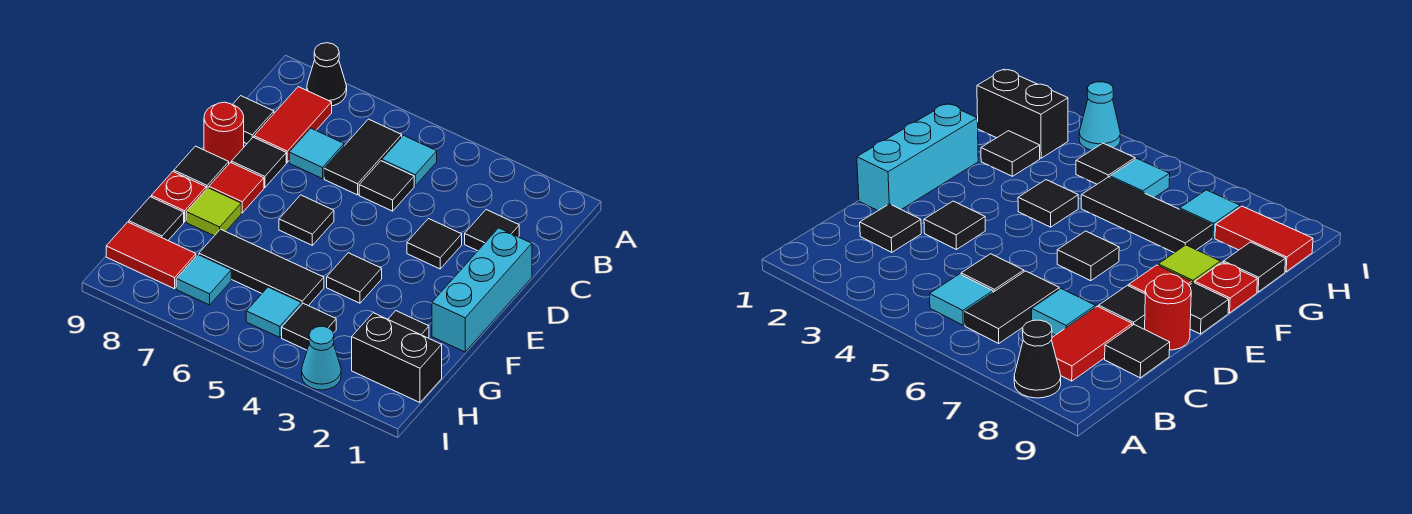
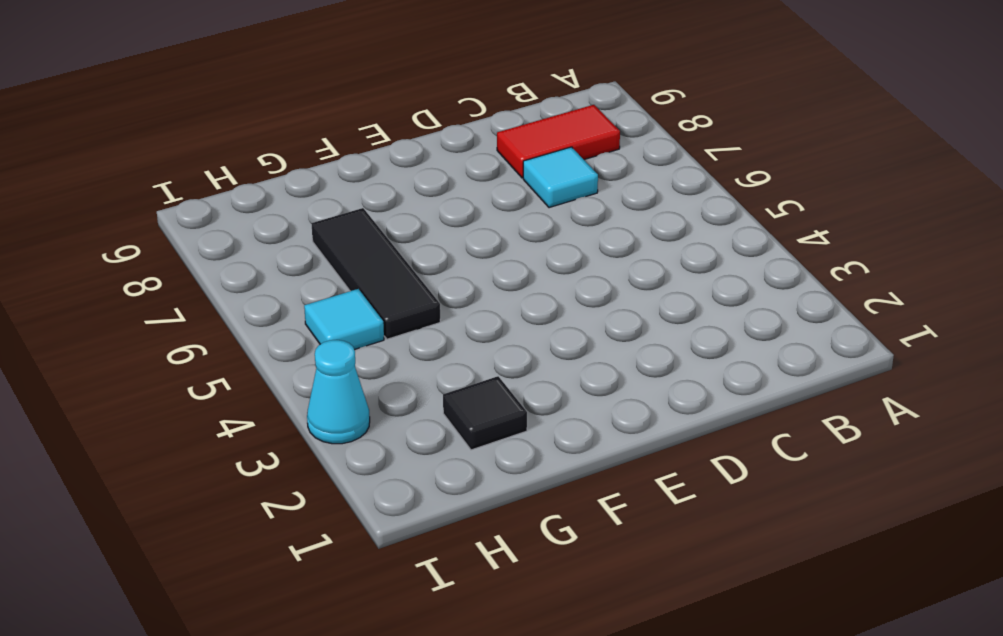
none -> black 1x1 cone [307,43,347,106]
none -> cyan 1x1 tile [382,136,437,186]
none -> black 1x2 tile [324,119,402,195]

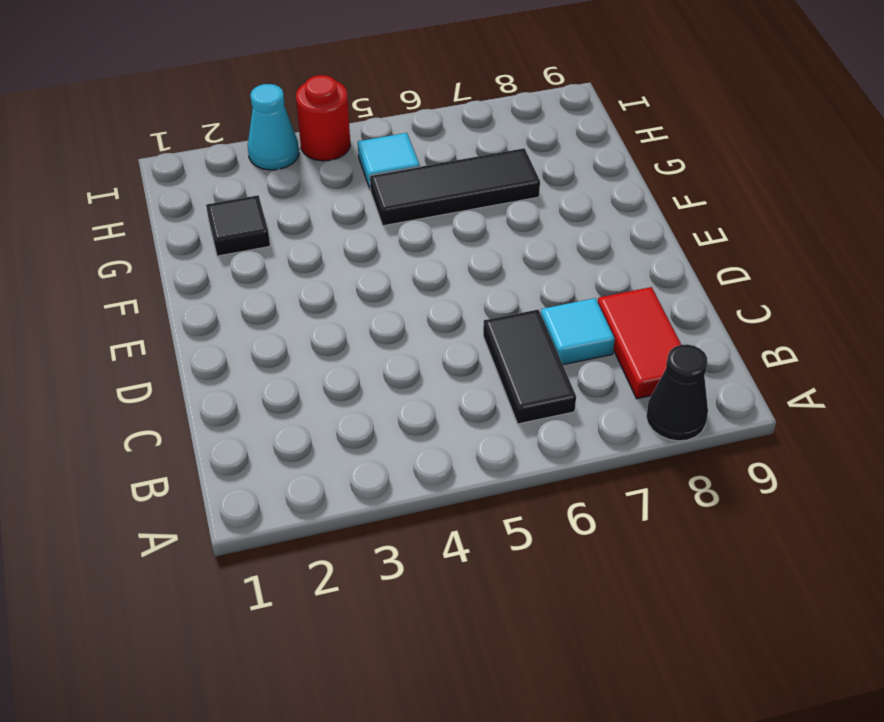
red 1x1 round brick [296,75,350,161] -> red 1x1 round brick moved to [204,102,244,163]
none -> cyan 1x1 tile [382,136,437,186]
none -> black 1x1 tile [465,210,519,251]
none -> black 1x1 tile [359,161,414,211]

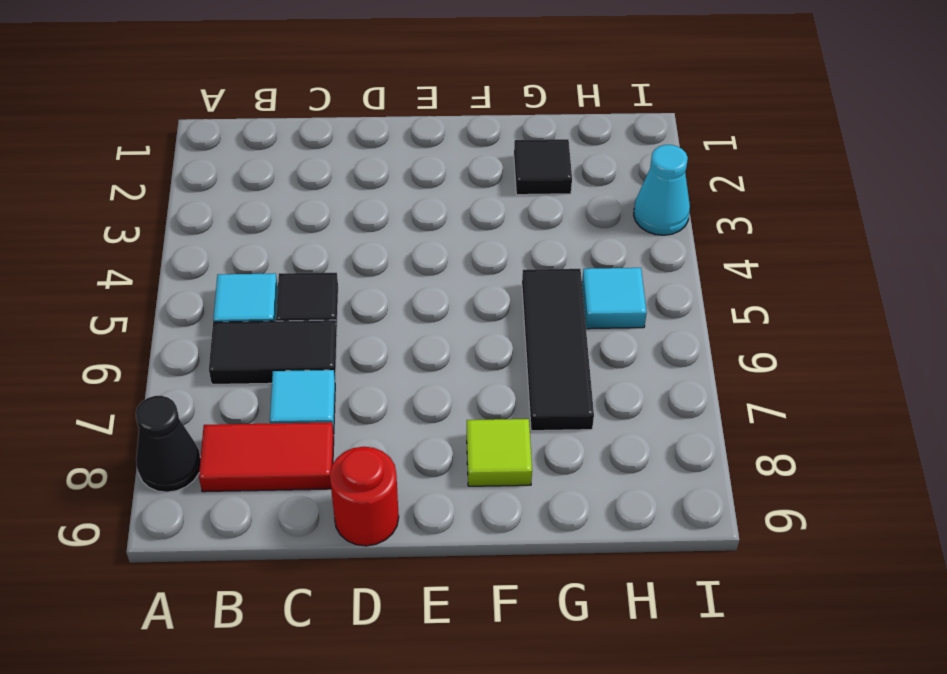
none -> black 1x1 tile [465,210,519,251]
none -> black 1x1 tile [232,96,274,144]
none -> cyan 1x3 brick [432,228,532,352]

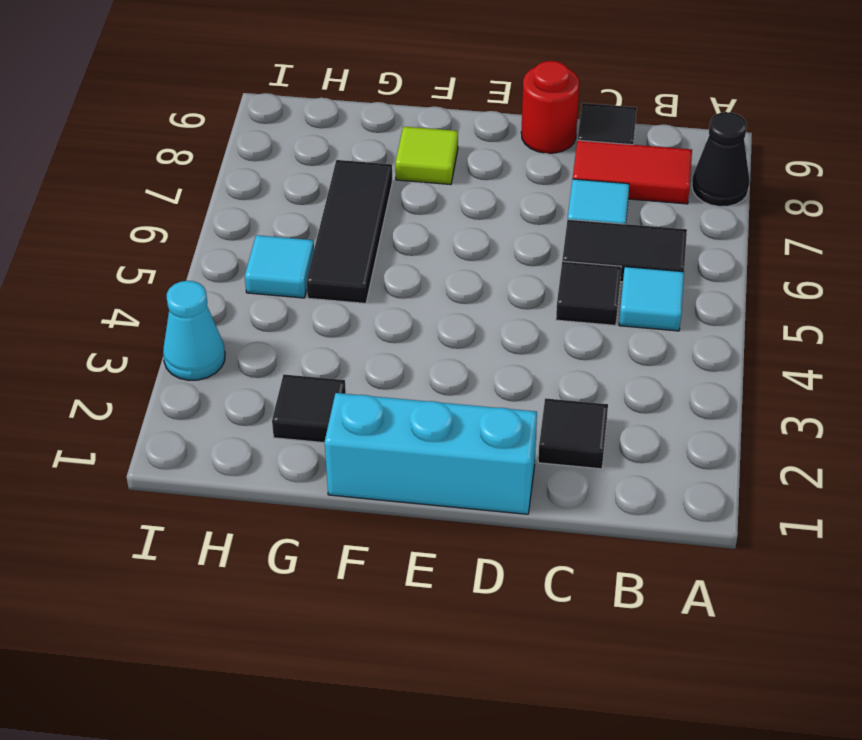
none -> black 1x1 tile [407,219,462,269]
none -> black 1x1 tile [232,137,286,188]
none -> black 1x1 tile [279,195,334,245]

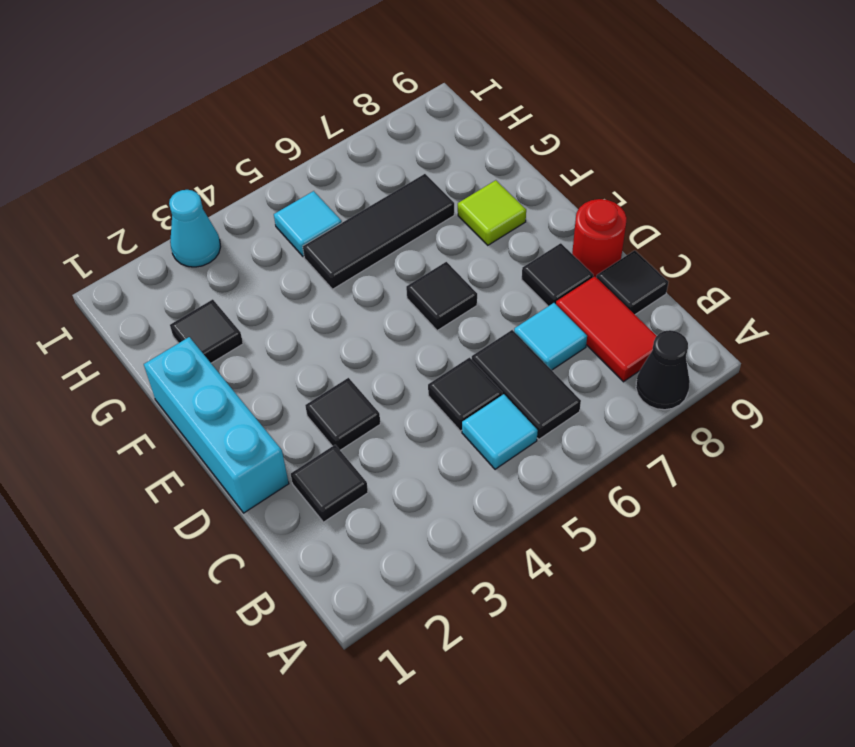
none -> red 1x1 tile [209,163,264,213]
none -> black 1x1 tile [174,146,229,189]
none -> black 1x1 tile [327,253,382,303]

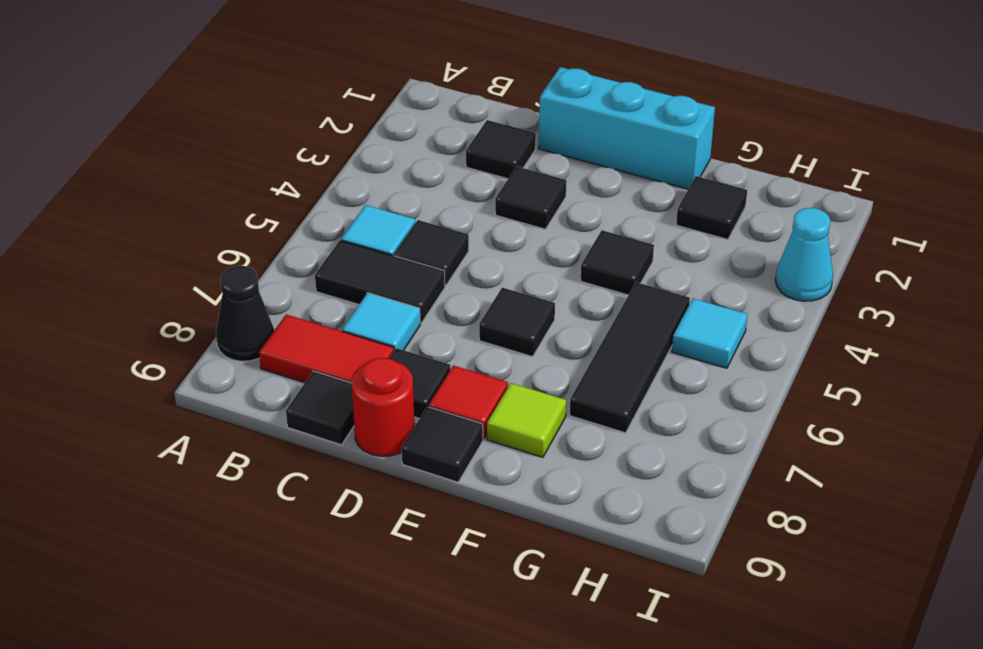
none -> red 1x1 plate [151,172,206,222]
none -> black 1x1 tile [129,197,184,240]
none -> black 1x2 brick [352,313,442,402]

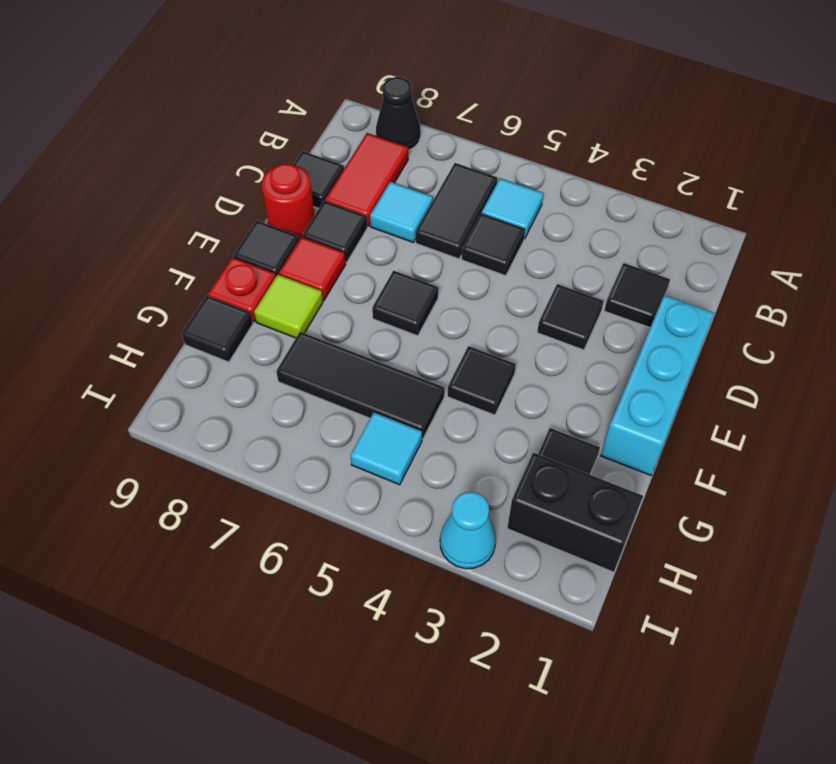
none -> black 1x1 tile [282,303,336,350]
none -> cyan 1x1 tile [176,255,231,305]
none -> red 1x2 tile [106,222,196,289]

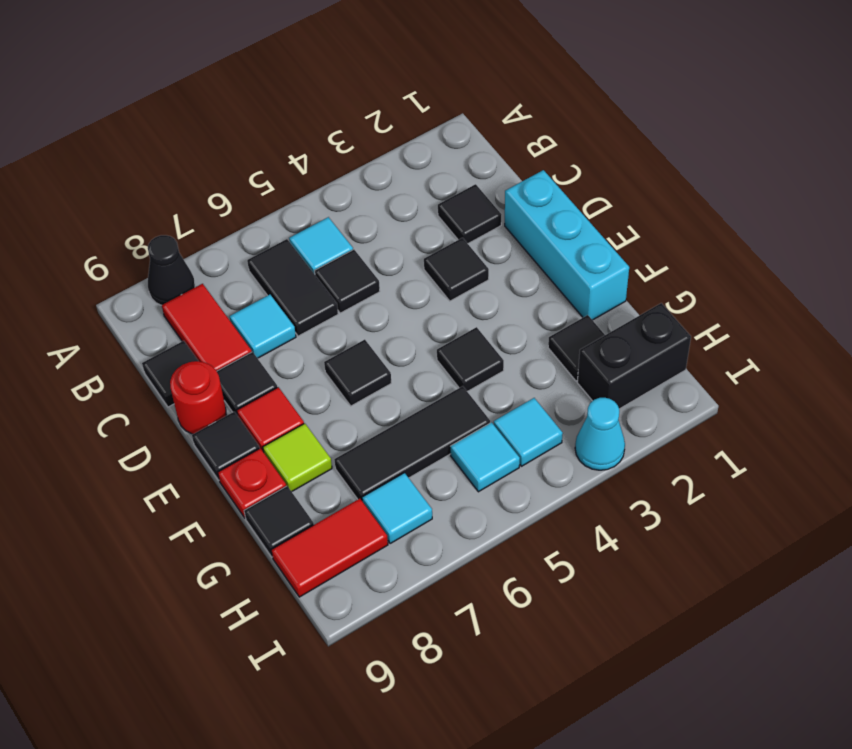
cyan 1x1 tile [494,398,563,466] -> black 1x1 tile [282,303,336,350]

